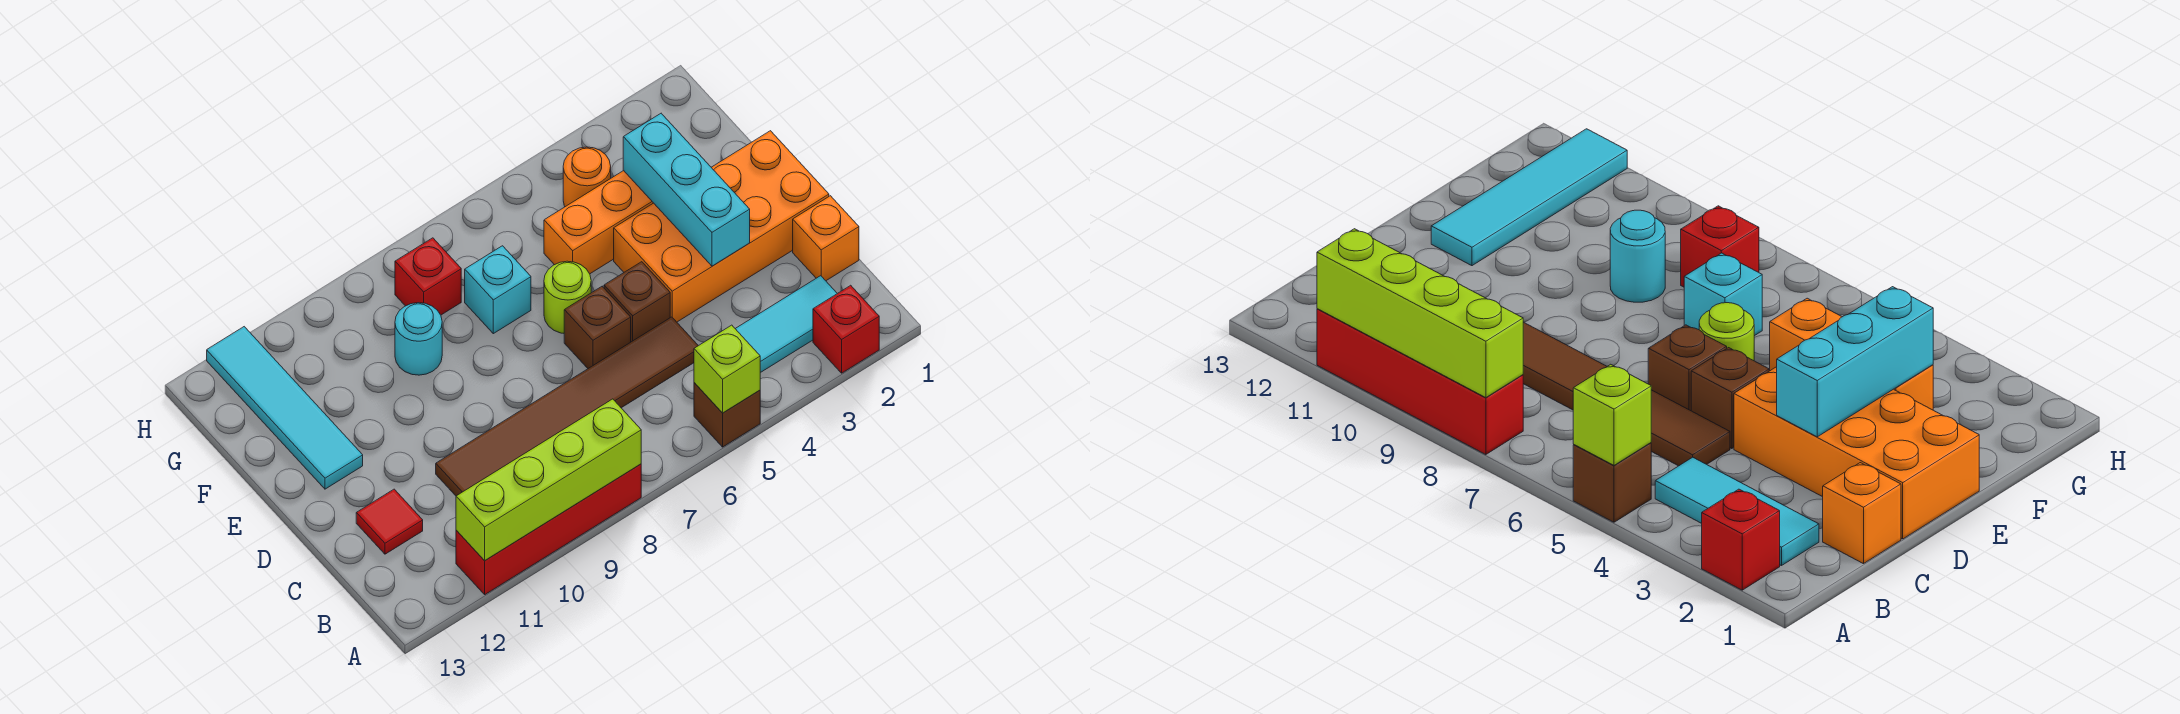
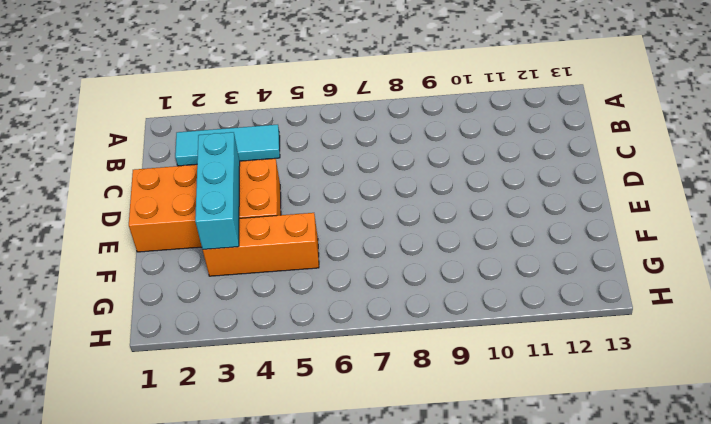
none -> red 1x1 brick [813,285,879,373]
none -> brown 1x1 brick [694,383,760,447]
none -> red 1x4 brick [456,464,641,594]

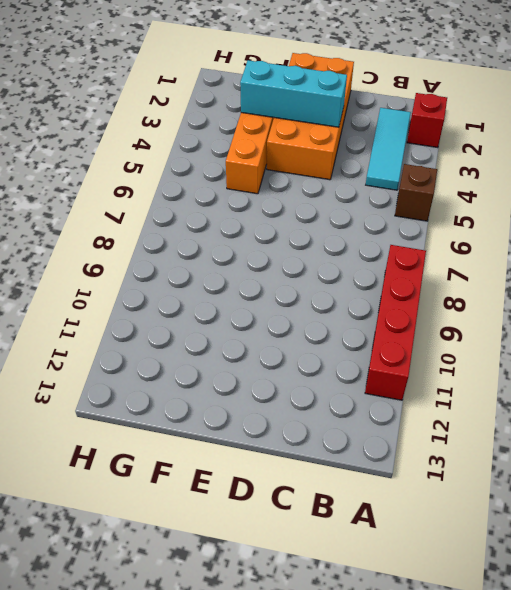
none -> orange 1x1 brick [793,196,859,281]
none -> brown 1x6 tile [436,317,698,496]
none -> red 1x1 tile [356,489,423,554]

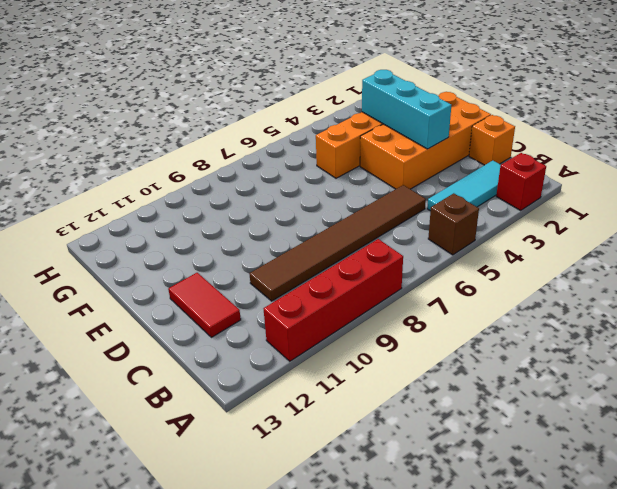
red 1x2 tile [168,273,241,337] -> red 1x1 tile [356,489,423,554]
none -> brown 1x1 brick [604,262,670,342]
none -> brown 1x1 brick [564,286,631,368]
none -> lime 1x1 round brick [544,261,591,333]

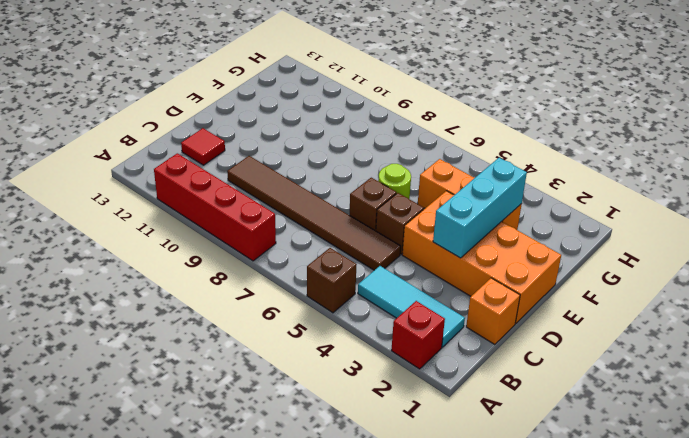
none -> cyan 1x4 tile [207,327,363,489]
none -> cyan 1x1 brick [465,246,531,334]
none -> cyan 1x1 round brick [395,303,442,375]

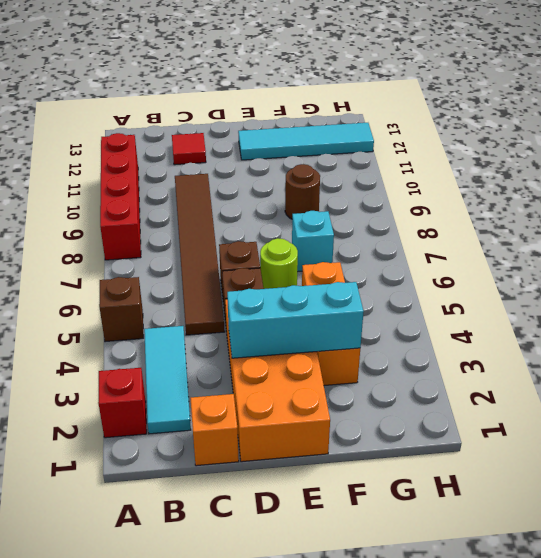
brown 1x1 round brick [285,164,320,219] -> cyan 1x1 round brick [395,303,442,375]
none -> orange 1x1 round brick [563,147,611,207]
none -> red 1x1 brick [395,238,461,315]
none -> lime 1x1 brick [694,325,760,413]

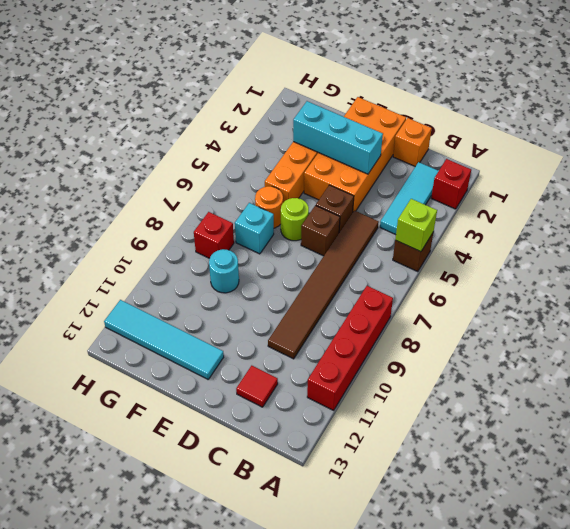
orange 1x1 round brick [255,186,283,228] -> orange 1x1 round brick moved to [563,147,611,207]
none -> lime 1x4 brick [456,399,641,561]

